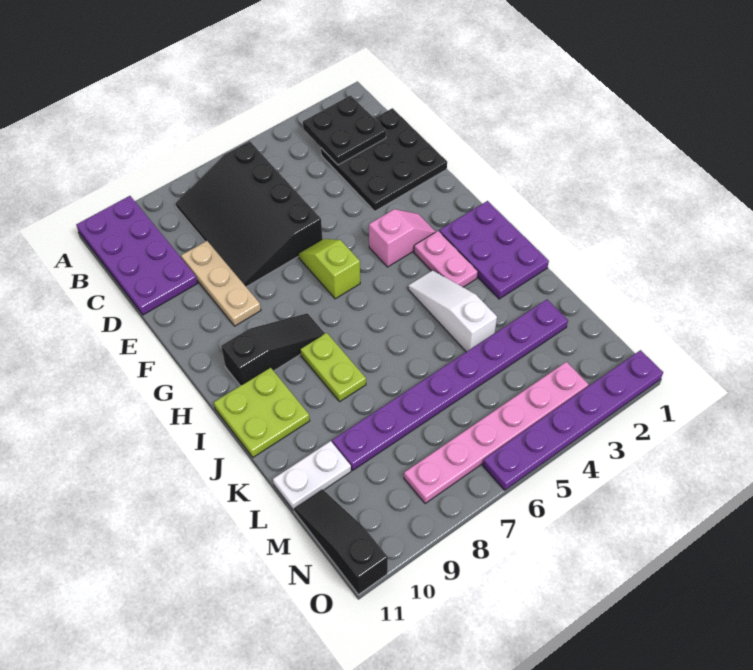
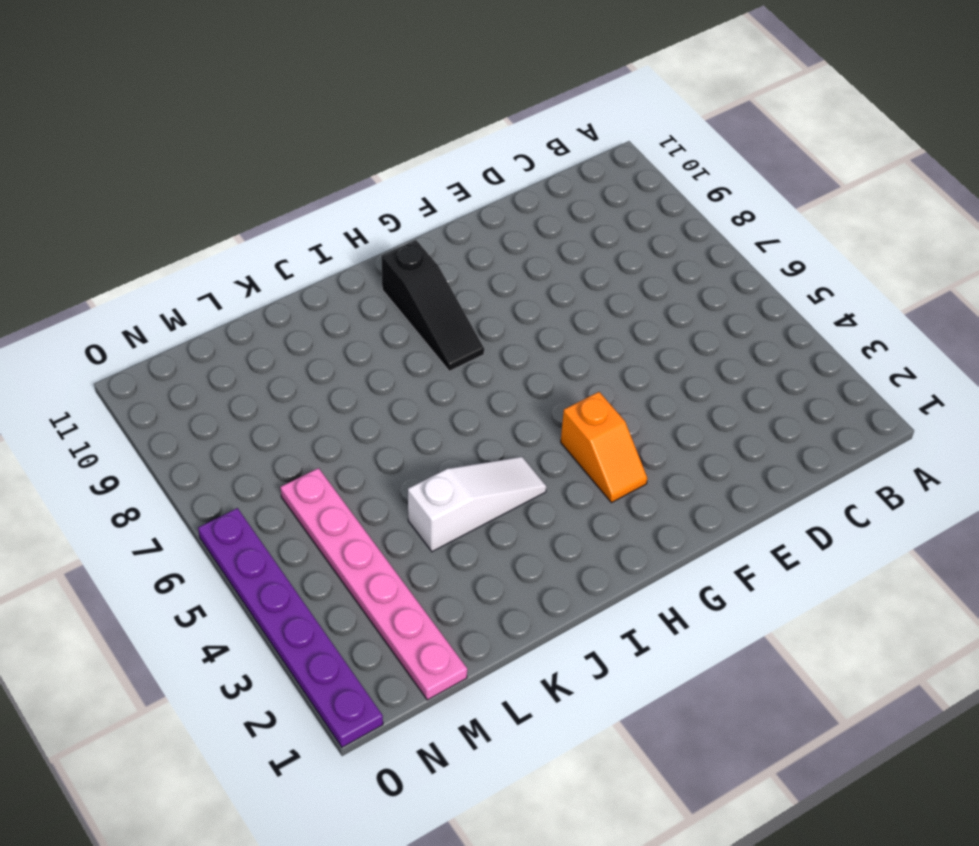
orange 1x2 slope [561,392,647,503] -> pink 1x2 slope [369,209,436,267]
pink 1x6 plate [281,468,467,700] -> pink 1x6 plate moved to [404,362,588,504]
none -> purple 2x4 plate [76,196,198,315]
none -> black 3x4 slope [176,141,322,287]
none -> black 3x3 plate [321,108,447,211]

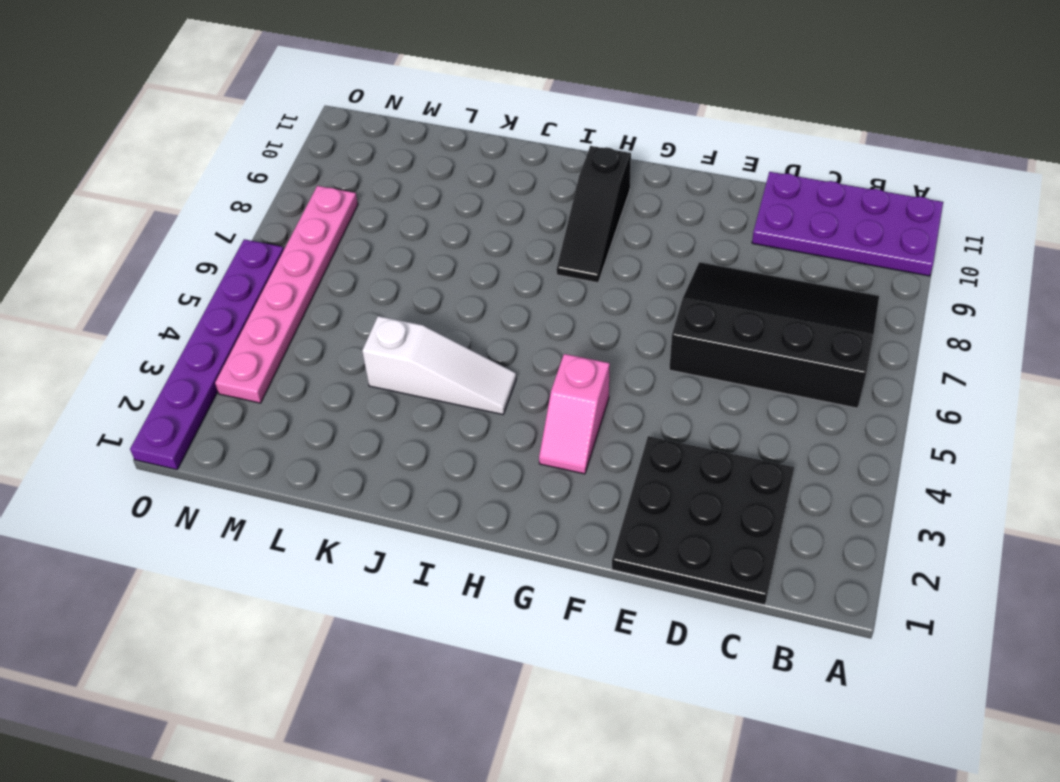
none -> tan 1x3 plate [181,241,261,326]
none -> lime 1x2 slope [298,239,360,299]
none -> purple 2x3 plate [439,201,549,299]

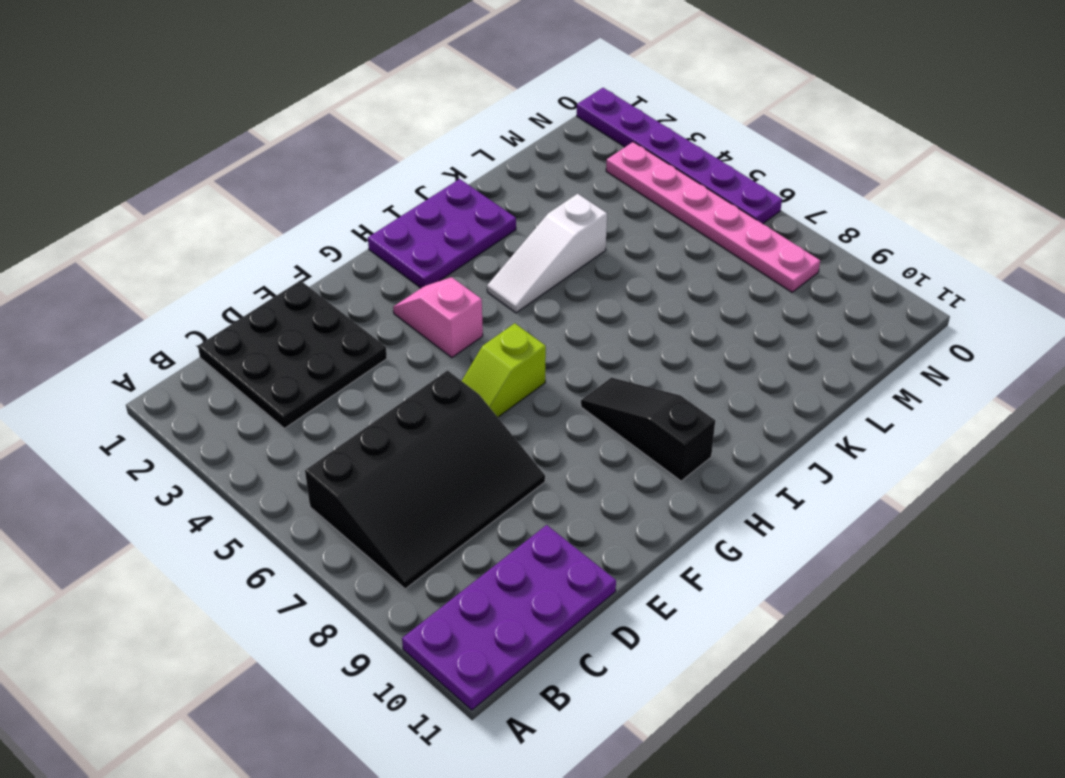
none -> tan 1x3 plate [181,241,261,326]
none -> pink 1x2 plate [414,231,478,287]
none -> lime 1x2 plate [300,333,366,401]

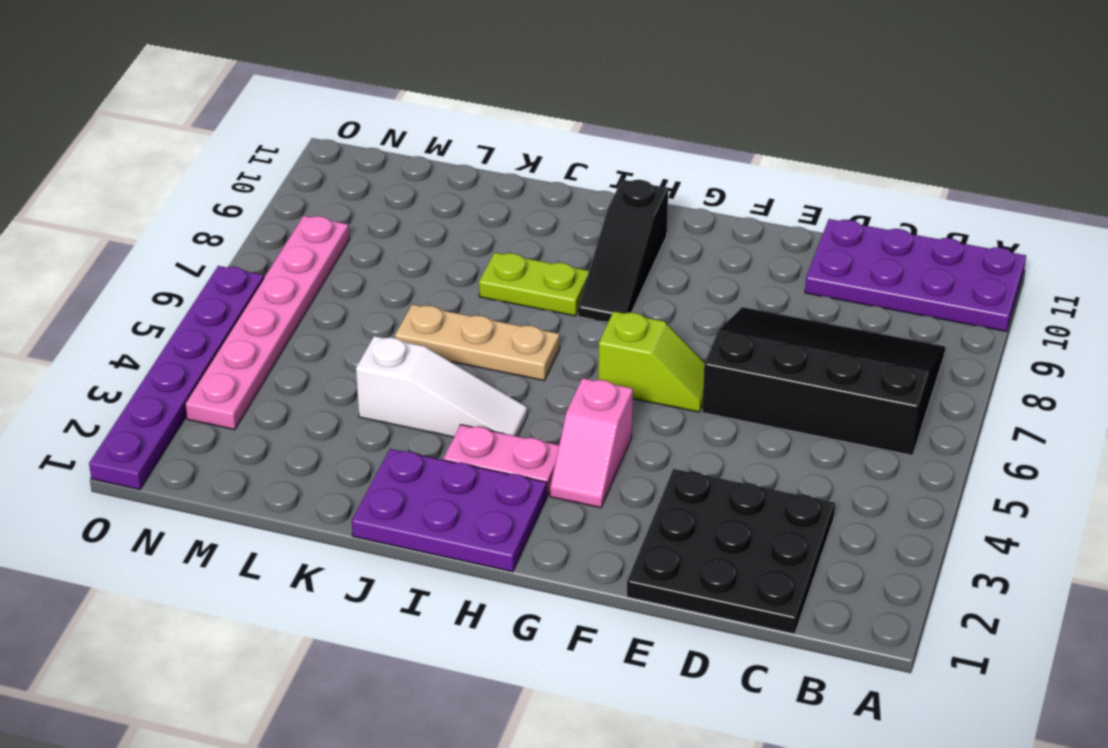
tan 1x3 plate [395,304,560,380] -> tan 1x3 plate moved to [181,241,261,326]
none -> lime 2x2 plate [214,367,310,457]
none -> purple 1x8 plate [332,300,568,470]
none -> white 1x2 plate [273,441,351,510]

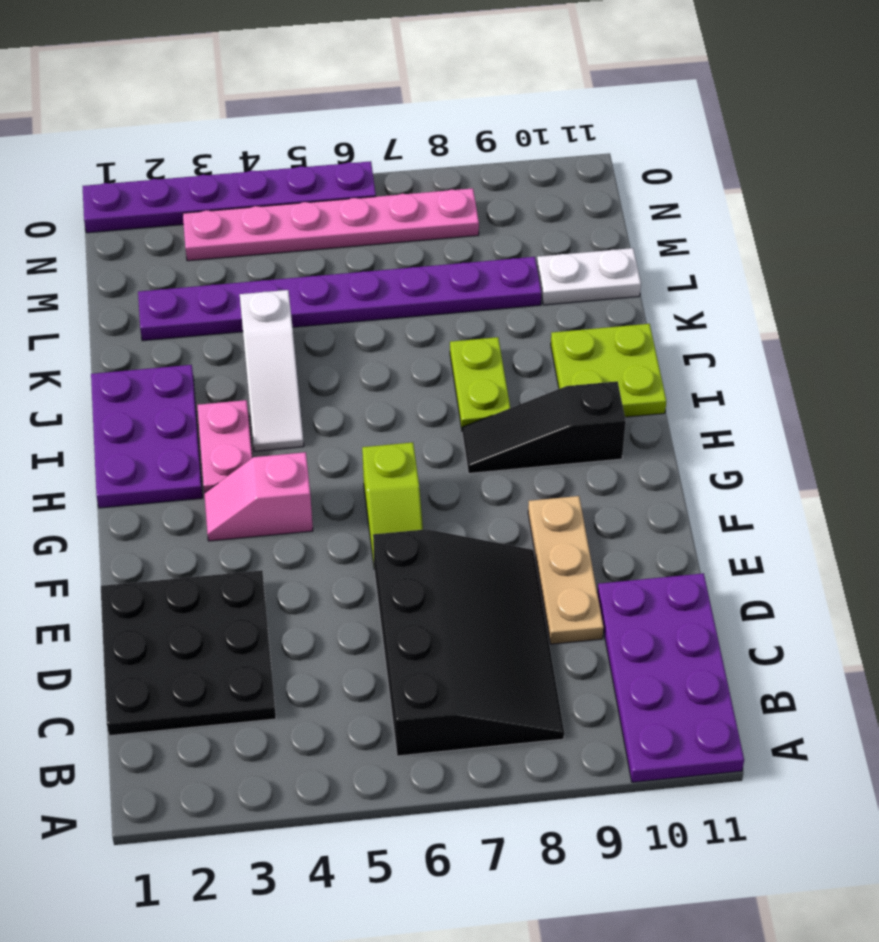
none -> black 1x3 slope [294,489,388,595]
none -> black 2x2 plate [303,95,386,165]

